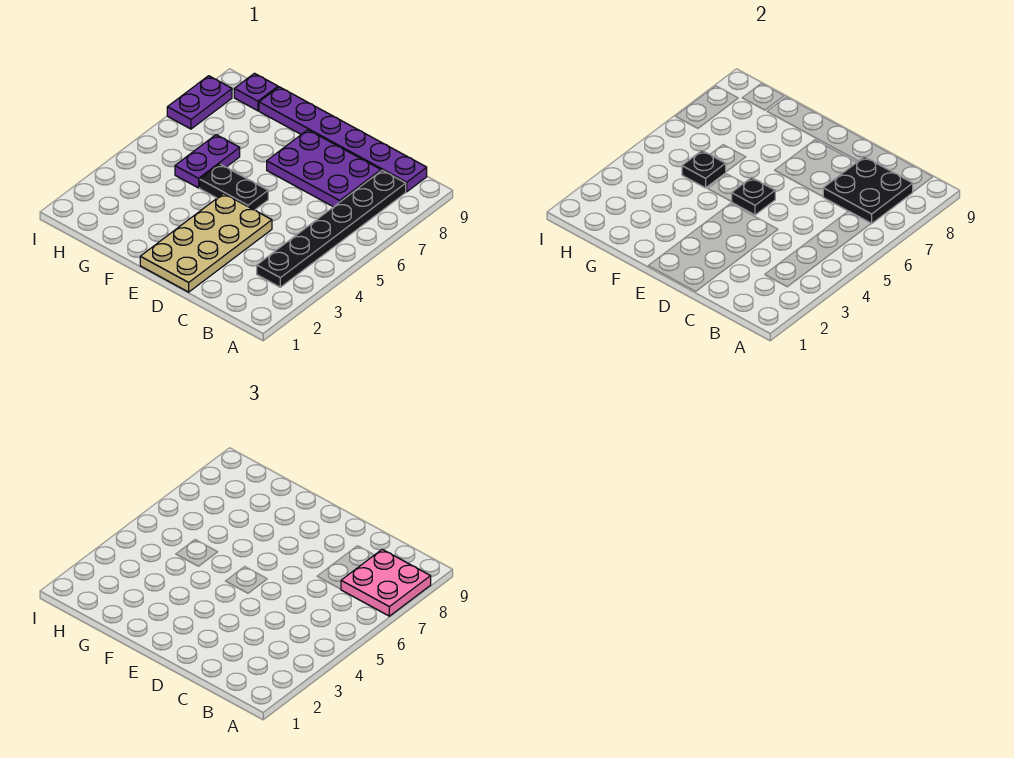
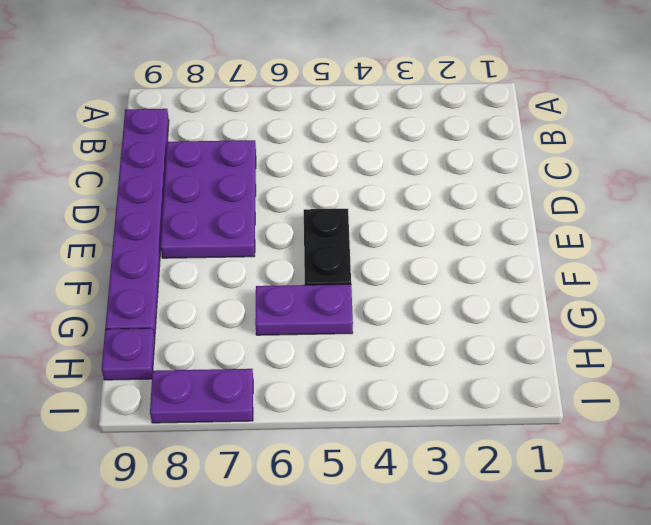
none -> black 1x6 plate [257,170,406,287]
none -> tan 2x4 plate [140,194,272,292]
none -> black 2x2 plate [823,157,913,224]

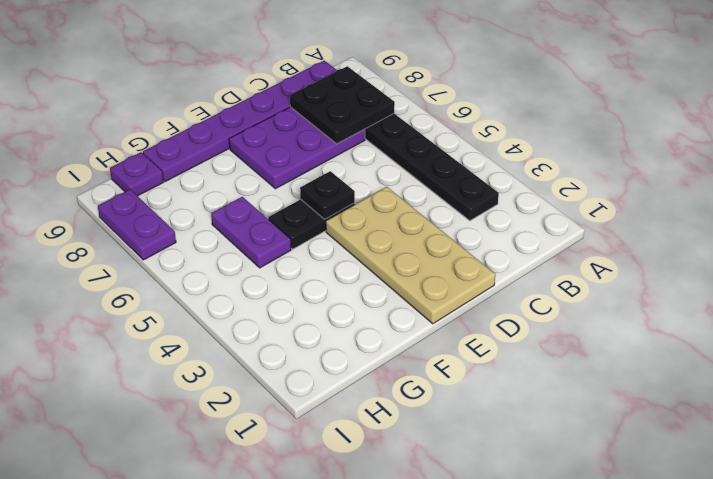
none -> black 1x1 plate [682,151,726,188]
none -> pink 2x2 plate [341,549,431,616]

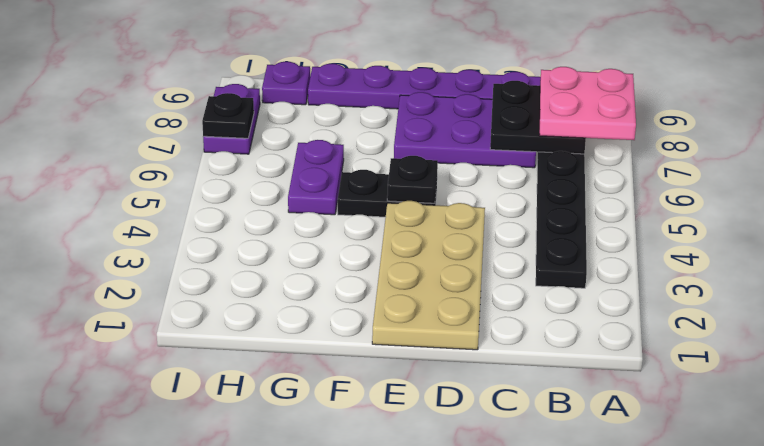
black 1x1 plate [202,93,254,138] -> black 1x1 plate moved to [682,151,726,188]

